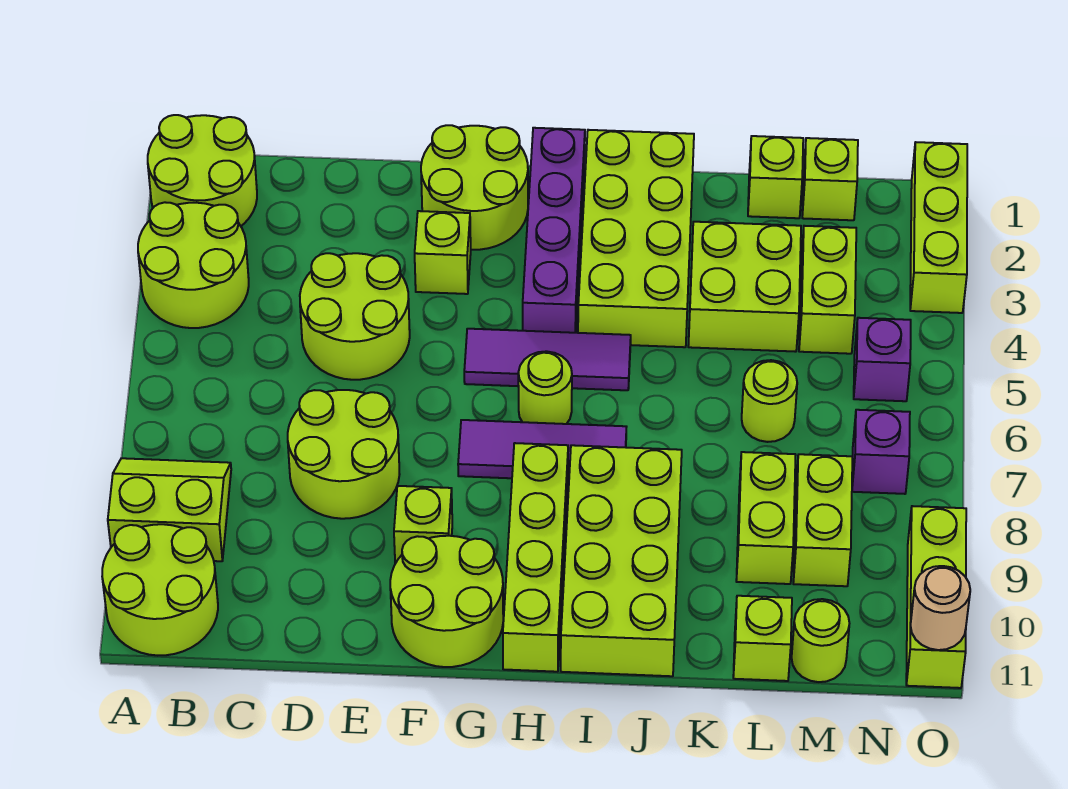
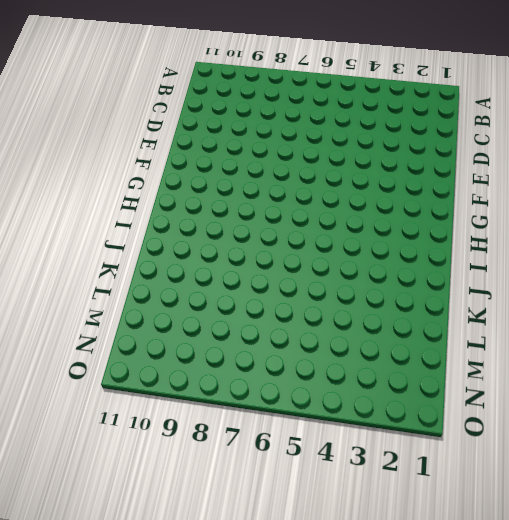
none -> lime 2x2 round brick [148,115,257,226]
none -> lime 2x2 round brick [138,202,249,328]
none -> lime 2x2 slope [108,458,231,561]
none -> lime 2x2 round brick [102,524,218,656]

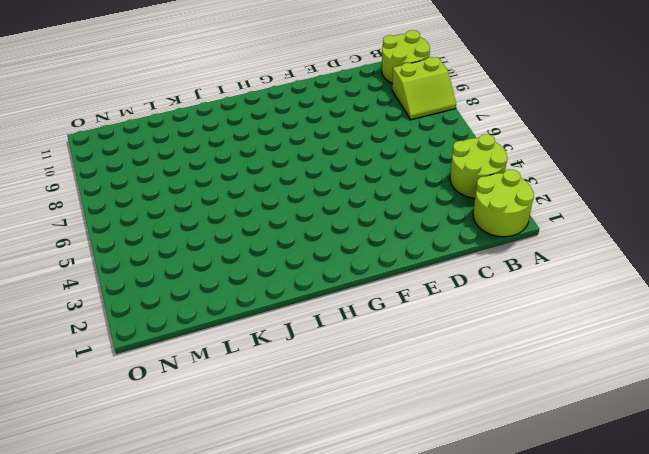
none -> lime 2x2 round brick [300,253,410,380]
none -> lime 2x2 round brick [288,390,400,519]
none -> lime 2x2 round brick [421,125,528,250]
none -> lime 1x1 brick [415,211,471,294]

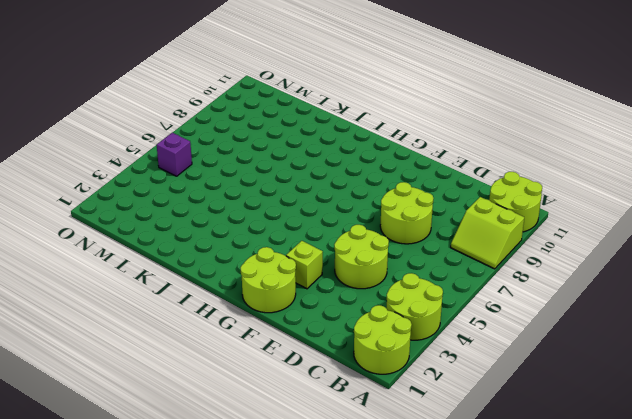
none -> lime 1x1 brick [394,486,452,564]
none -> lime 2x2 round brick [390,536,503,667]
none -> purple 1x3 tile [464,329,631,390]
none -> purple 1x3 tile [458,420,626,481]

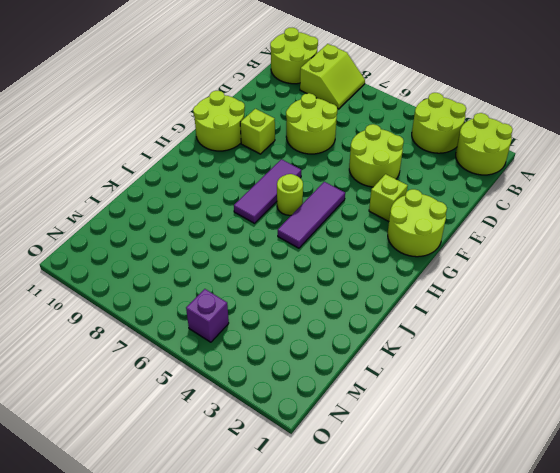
none -> purple 1x4 brick [523,128,585,333]
none -> lime 1x4 brick [503,443,568,672]
none -> lime 2x4 brick [578,130,694,347]
none -> lime 2x4 brick [561,445,682,676]

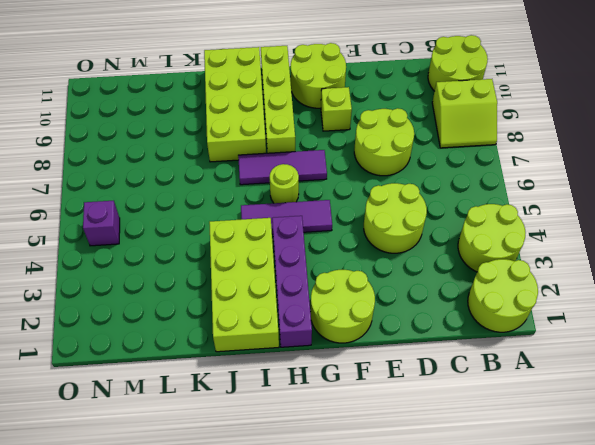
none -> lime 1x1 brick [415,211,471,294]
none -> lime 2x2 brick [688,222,801,352]
none -> lime 1x1 brick [748,136,803,218]
none -> lime 1x1 round brick [742,360,797,442]

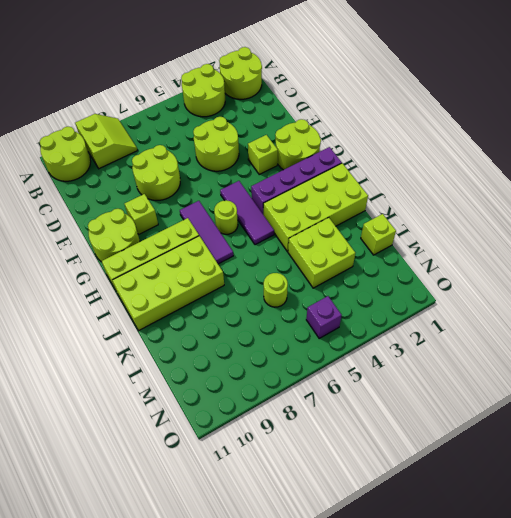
none -> lime 1x2 brick [736,452,796,584]
none -> lime 1x1 brick [733,596,792,681]
none -> lime 1x1 brick [802,138,858,220]
none -> lime 1x2 brick [799,226,856,354]

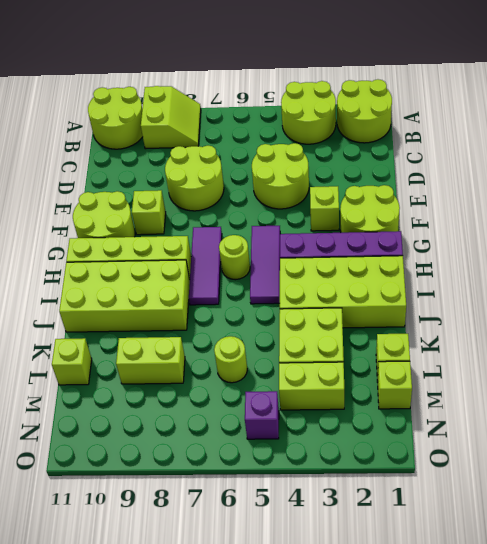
none -> lime 1x2 brick [793,454,852,586]
none -> lime 1x1 round brick [792,599,850,682]
none -> purple 1x1 brick [852,410,910,494]
none -> lime 1x3 brick [910,142,967,313]

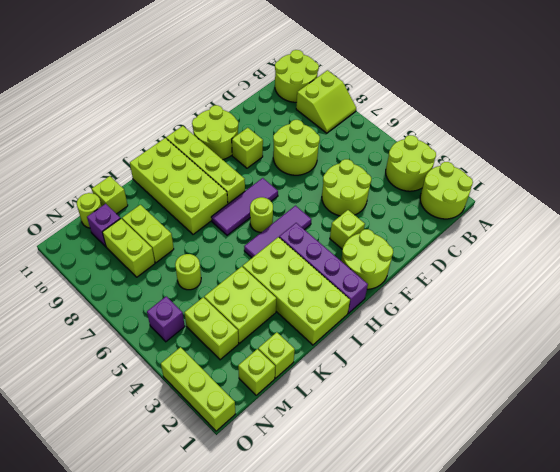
purple 1x1 brick [87,204,121,247] -> purple 1x1 brick moved to [852,410,910,494]
none -> lime 1x3 brick [906,506,966,688]
none -> tan 1x1 round brick [911,566,970,650]

